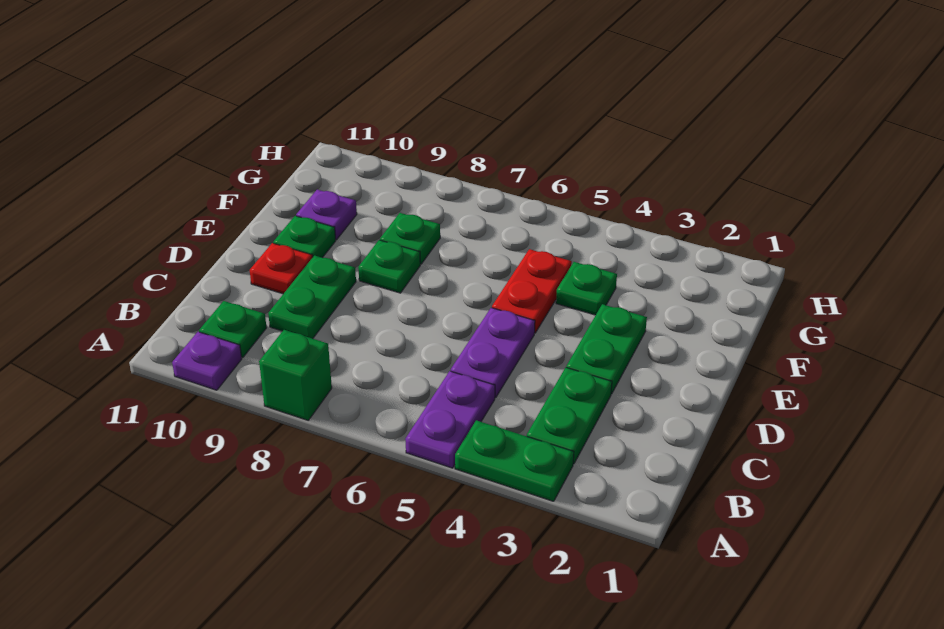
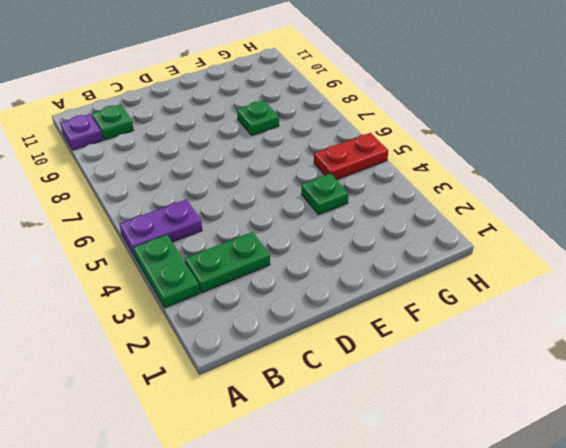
red 1x2 plate [314,133,388,180] -> red 1x2 plate moved to [492,249,572,333]
none -> green 1x1 brick [259,330,332,420]
none -> purple 1x2 plate [451,308,535,398]
none -> green 1x2 plate [268,256,356,339]

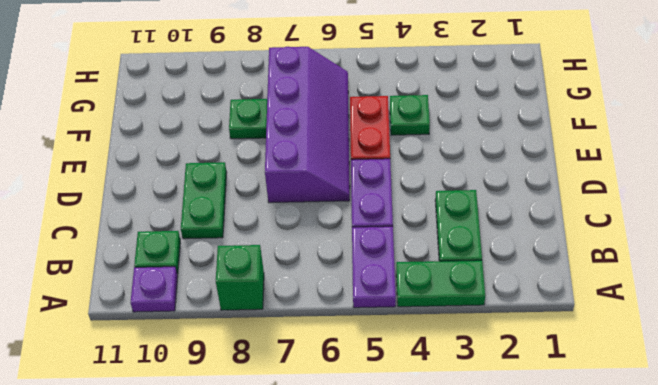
purple 2x4 slope [265,47,350,203] -> none
none -> green 1x2 plate [566,304,647,394]
none -> red 1x1 plate [250,243,313,294]
none -> green 1x1 plate [358,240,420,293]

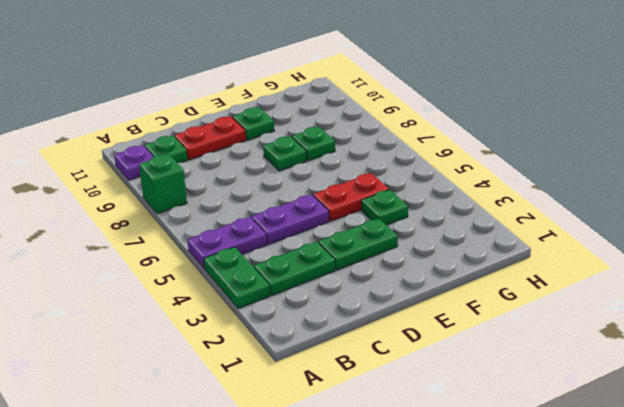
red 1x2 plate [175,117,246,160] -> red 1x1 plate [250,243,313,294]
none -> green 1x2 plate [268,256,356,339]
none -> purple 1x1 plate [296,190,357,240]

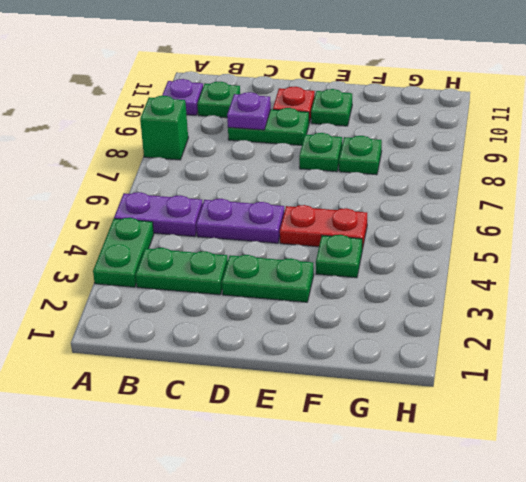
purple 1x1 plate [227,92,271,130] -> purple 1x1 plate moved to [296,190,357,240]

